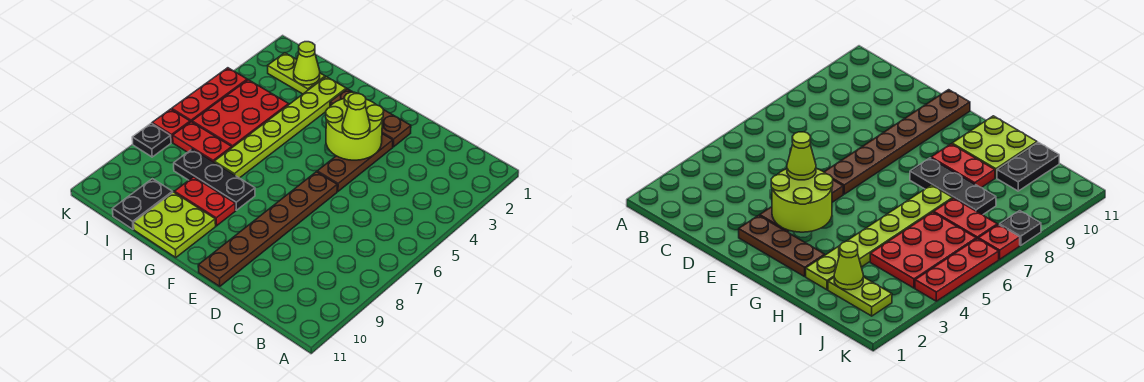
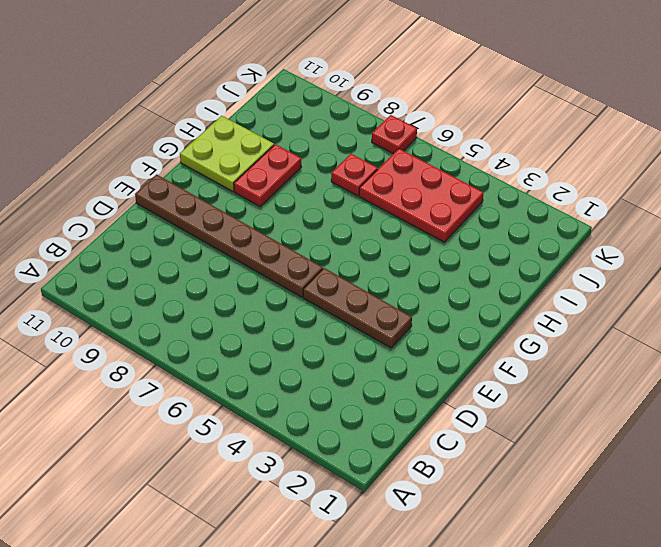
red 1x1 plate [331,154,378,196] -> red 1x2 plate [173,122,232,162]
none -> brown 1x3 plate [330,89,411,147]
none -> black 1x3 plate [174,149,255,210]
none -> lime 1x6 plate [214,77,346,178]

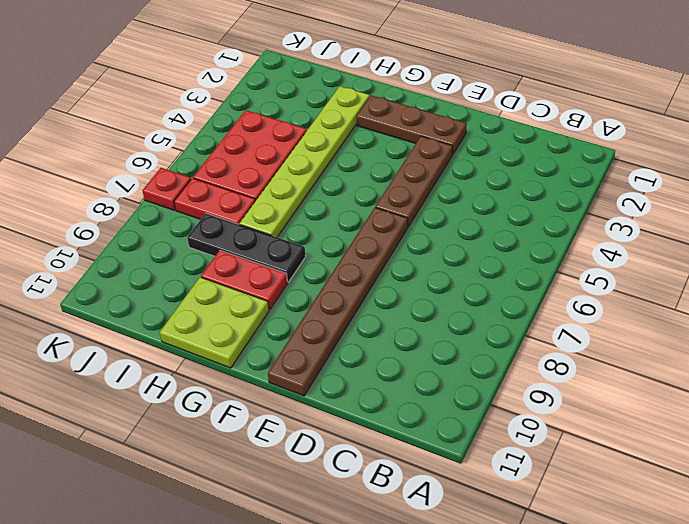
none -> lime 1x2 plate [268,53,325,94]
none -> black 1x2 plate [113,179,173,229]
none -> red 1x3 plate [172,68,247,122]

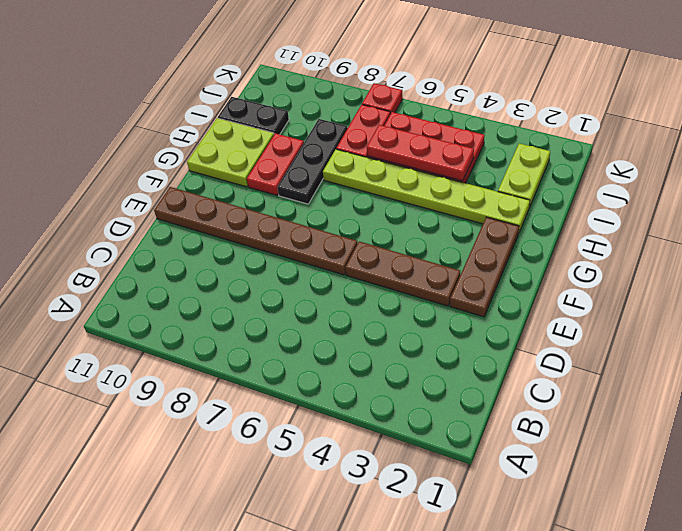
red 1x3 plate [367,125,474,181] -> red 1x3 plate moved to [172,68,247,122]
none -> black 1x1 plate [132,123,171,157]
none -> lime 2x2 round brick [326,92,384,160]
none -> lime 1x1 cone [294,42,320,85]

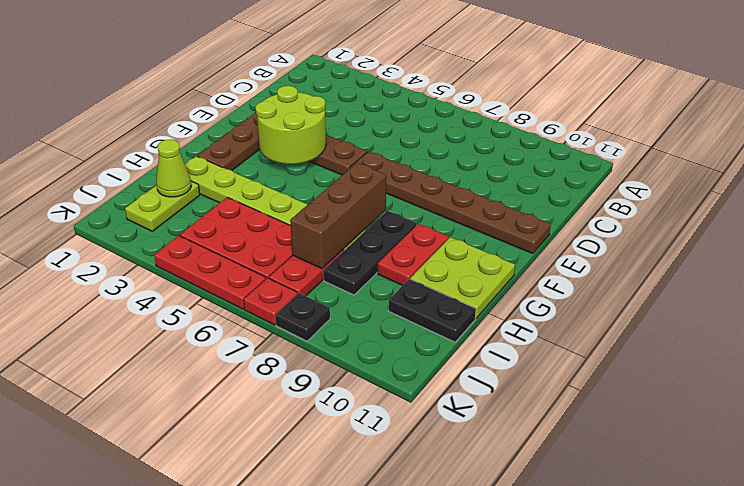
brown 1x3 brick [290,163,386,269] -> none
none -> lime 1x1 cone [342,94,370,139]

